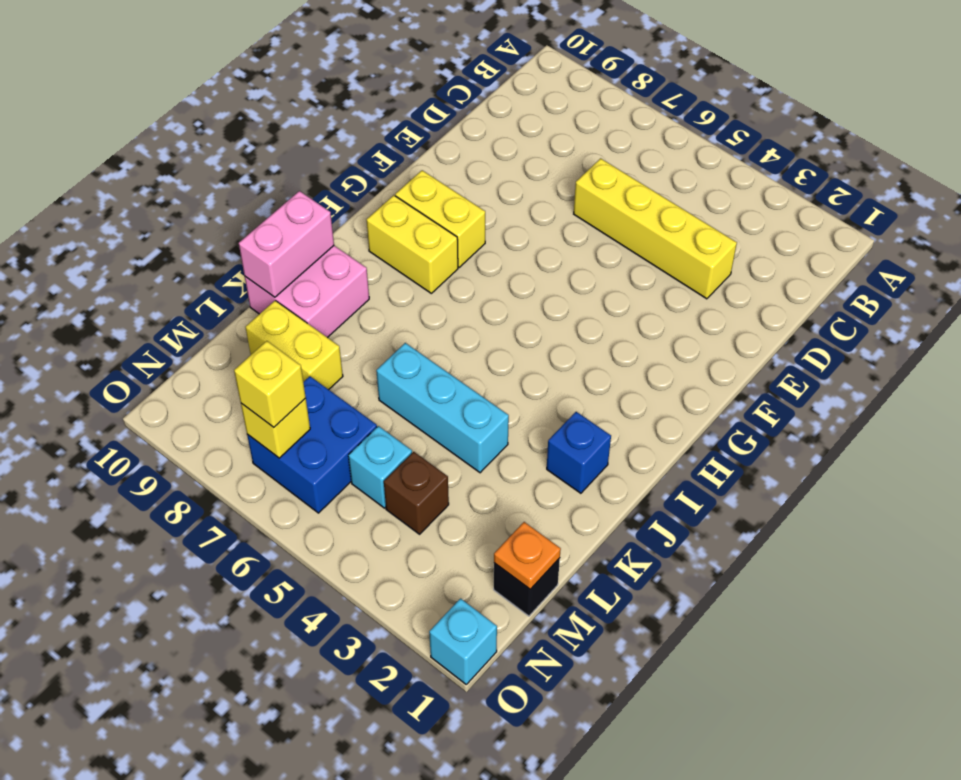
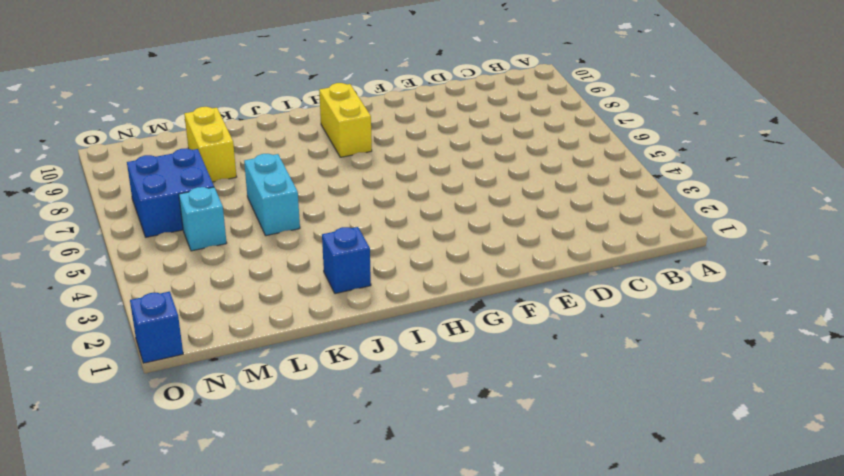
cyan 1x2 brick [244,154,300,236] -> cyan 1x3 brick [376,343,509,473]
blue 1x1 brick [130,291,183,363] -> cyan 1x1 brick [429,599,497,684]
none -> yellow 1x4 brick [574,158,737,299]
none -> yellow 1x2 brick [395,170,485,267]
none -> pink 2x2 brick [245,246,369,338]

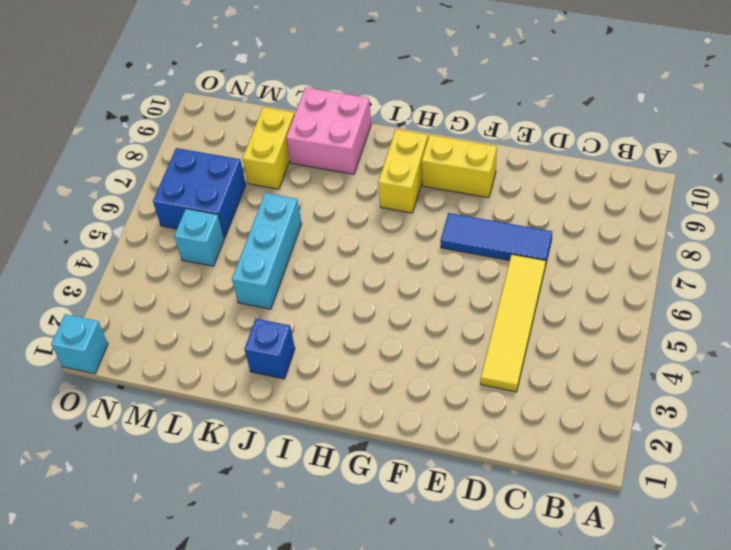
yellow 1x4 tile [481,254,546,392] -> yellow 1x4 brick [574,158,737,299]
blue 1x3 tile [440,213,552,265] -> none
yellow 1x2 brick [422,135,497,198] -> yellow 1x2 brick turned to [395,170,485,267]
none -> black 1x1 brick [494,558,560,616]
none -> brown 1x1 brick [384,452,449,534]
none -> pink 1x2 brick [239,191,334,297]

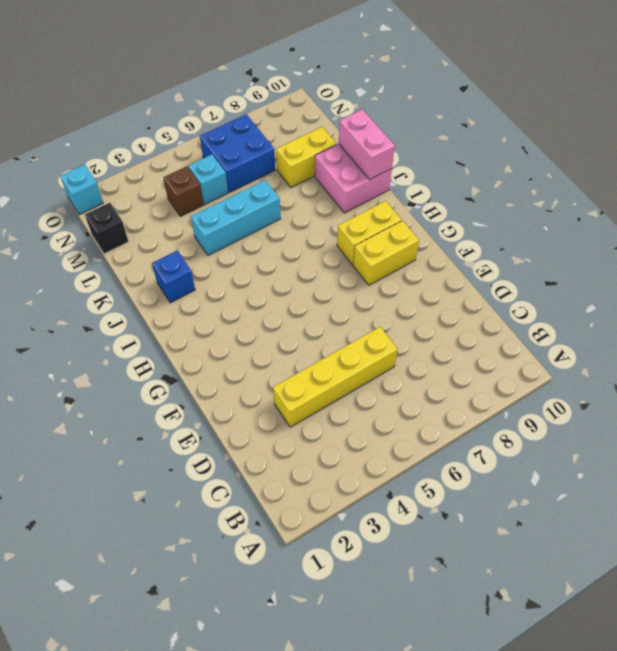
none -> orange 1x1 plate [494,522,561,589]
none -> yellow 1x1 brick [241,399,310,458]
none -> yellow 1x1 brick [234,341,306,427]

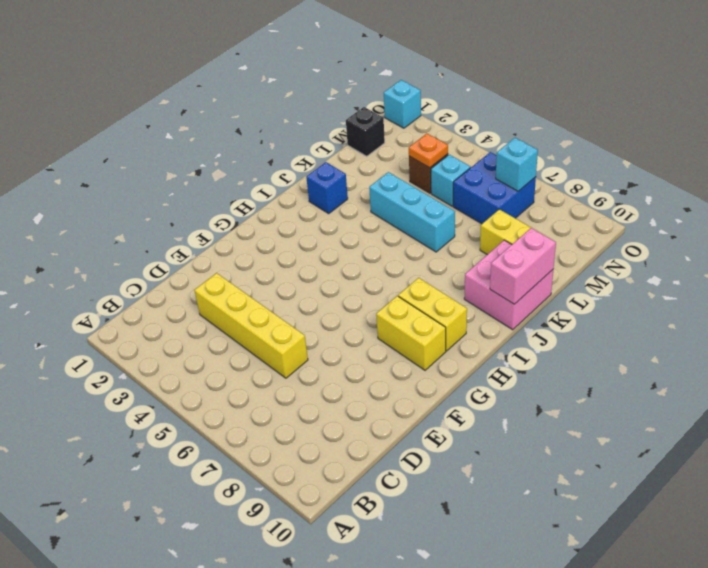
orange 1x1 plate [409,134,448,168] -> orange 1x1 plate moved to [494,522,561,589]
cyan 1x1 brick [496,138,538,191] -> yellow 1x1 brick [241,399,310,458]
none -> yellow 1x1 brick [234,341,306,427]

